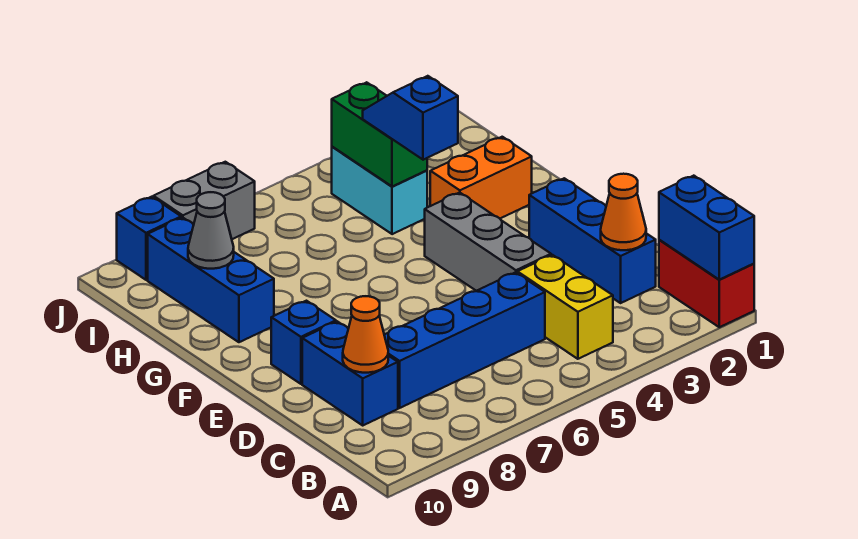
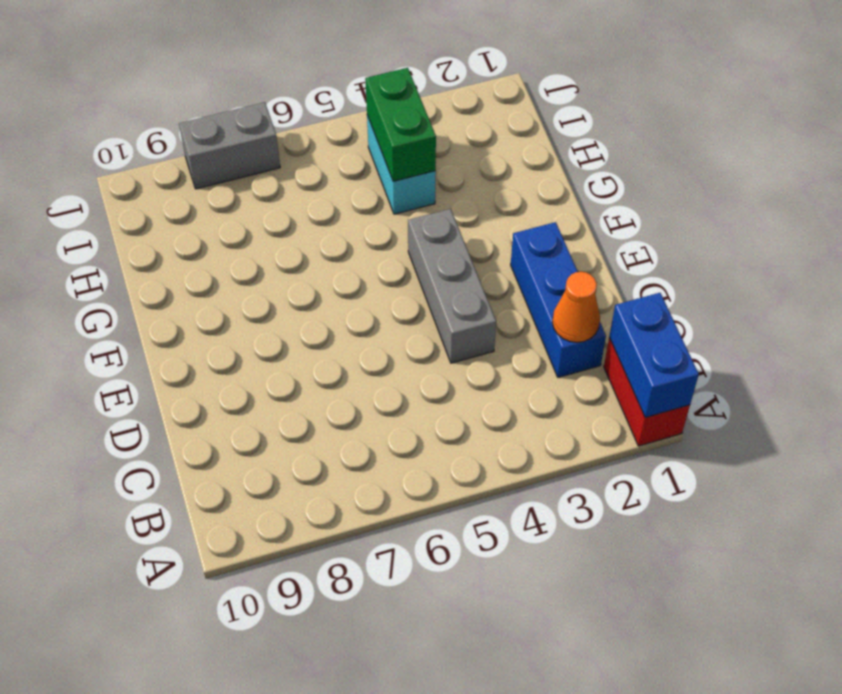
none -> yellow 1x2 brick [517,255,613,359]
none -> blue 1x4 brick [384,272,545,408]
none -> blue 1x2 brick [302,321,398,425]

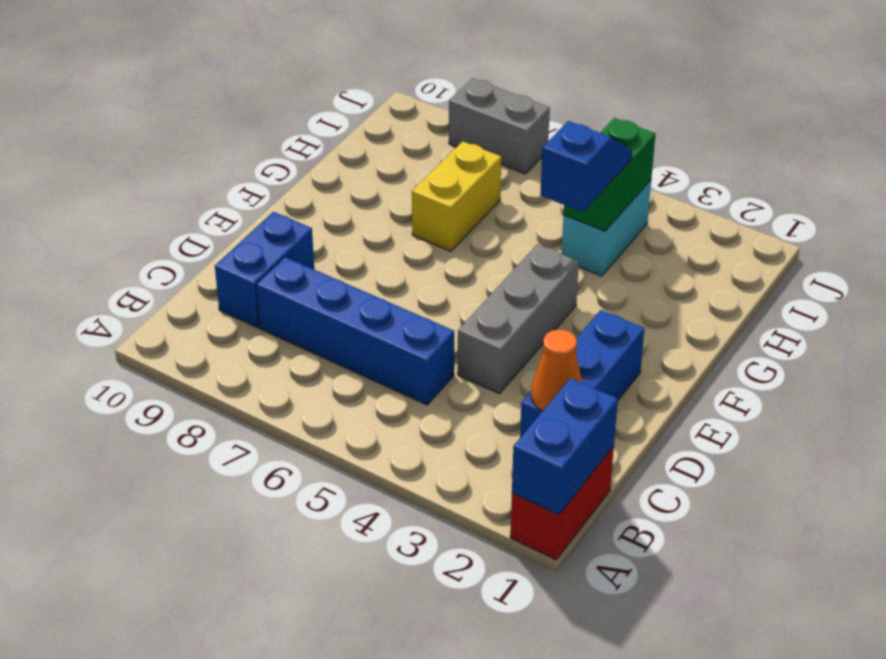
yellow 1x2 brick [412,141,501,251] -> yellow 1x2 brick moved to [517,255,613,359]
none -> blue 1x1 brick [271,301,336,384]
none -> orange 1x2 brick [430,137,532,218]
none -> blue 1x3 brick [148,217,274,342]

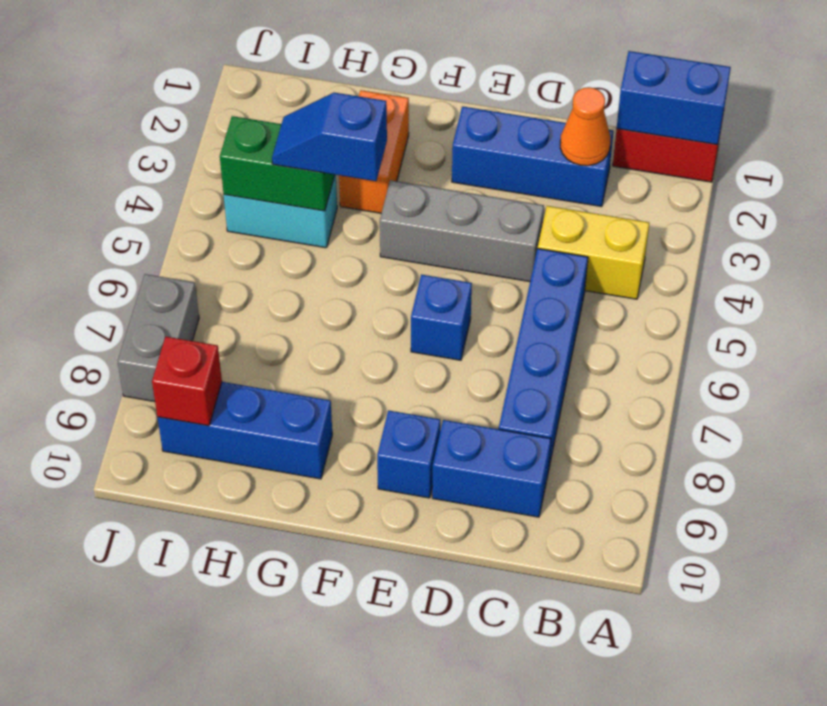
blue 1x1 brick [411,275,472,360] -> blue 1x1 brick moved to [117,197,181,280]
red 1x1 brick [152,336,222,426] -> none
none -> orange 1x1 cone [343,296,388,373]
none -> grey 1x1 cone [188,192,234,269]

